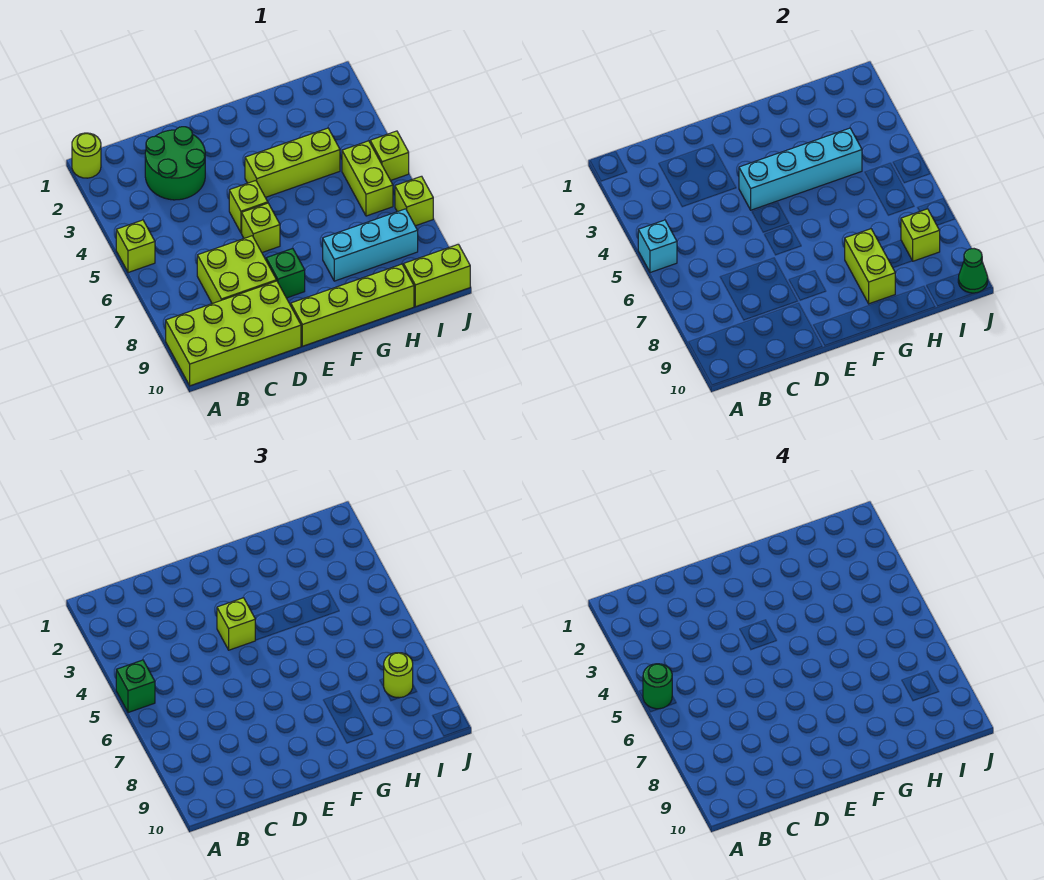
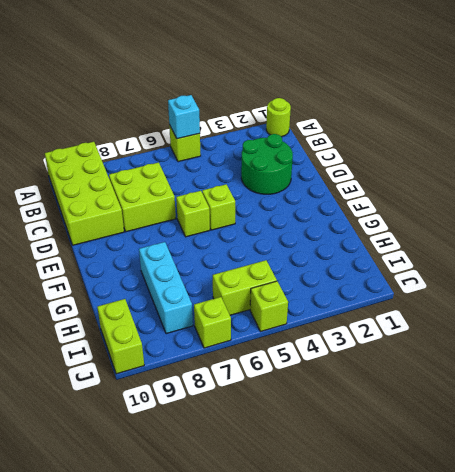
none -> green 1x1 brick [266,249,305,298]
none -> lime 1x4 brick [291,264,414,346]
none -> lime 1x3 brick [245,128,340,197]

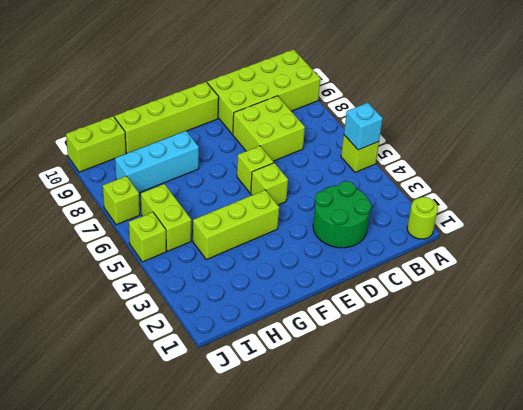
none -> green 1x1 brick [266,249,305,298]
none -> cyan 1x4 brick [739,128,862,210]
none -> lime 1x2 brick [845,229,895,304]

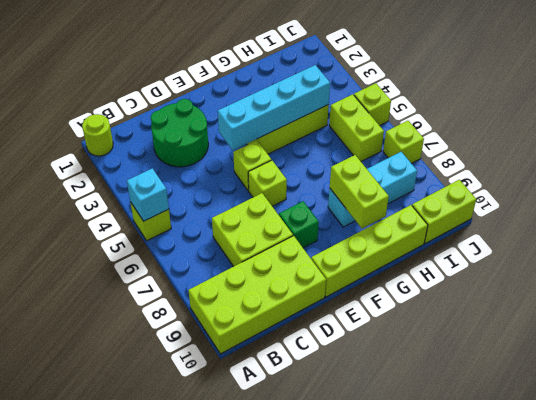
none -> lime 1x1 brick [901,209,940,261]
none -> green 1x1 cone [958,249,988,293]
none -> green 1x1 brick [116,660,155,713]

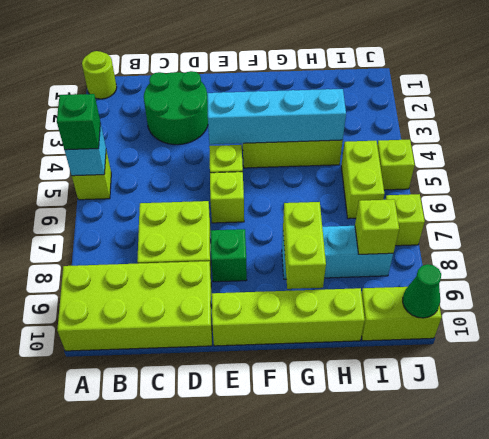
none -> lime 1x1 brick [217,598,255,650]
none -> lime 1x1 round brick [384,653,413,698]
none -> green 1x1 round brick [643,664,672,709]

